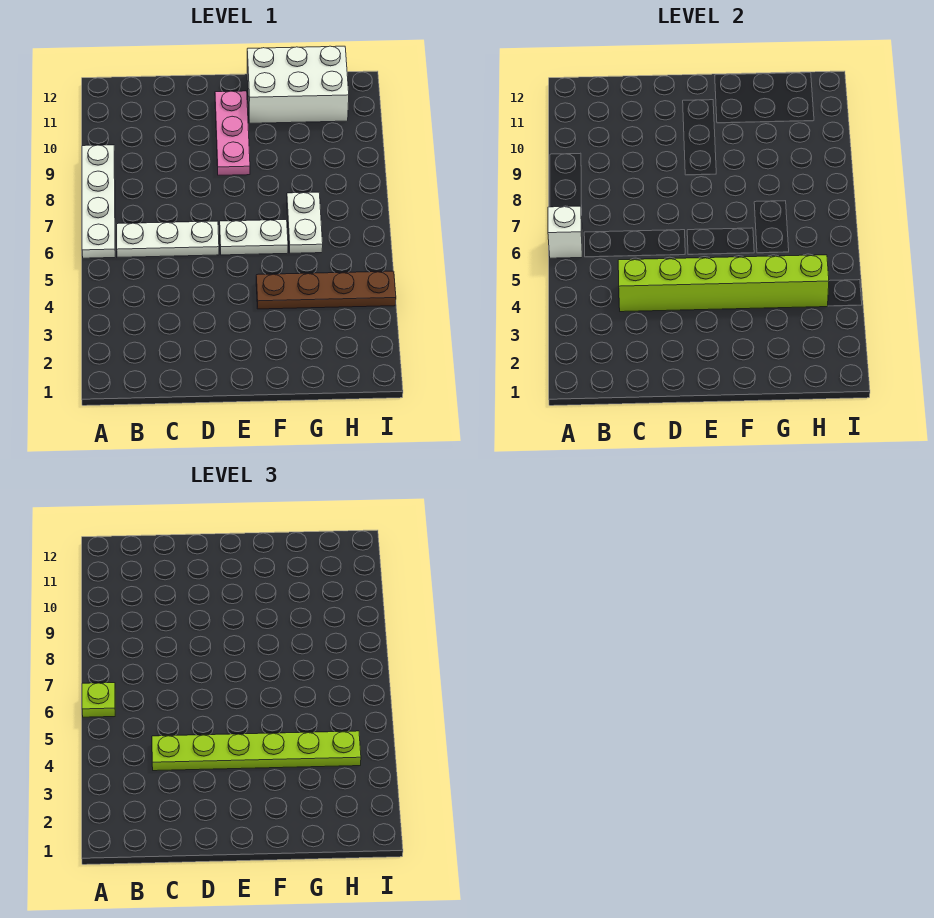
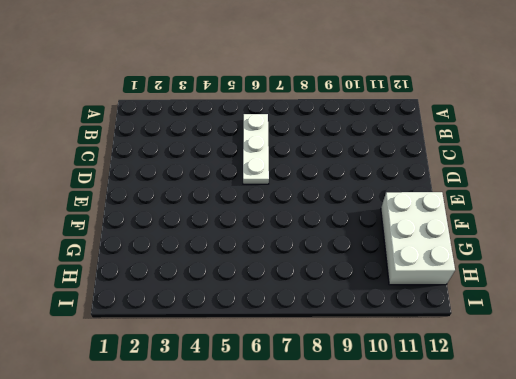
none -> white 1x4 plate [82,145,115,258]
none -> white 1x2 plate [220,220,288,255]

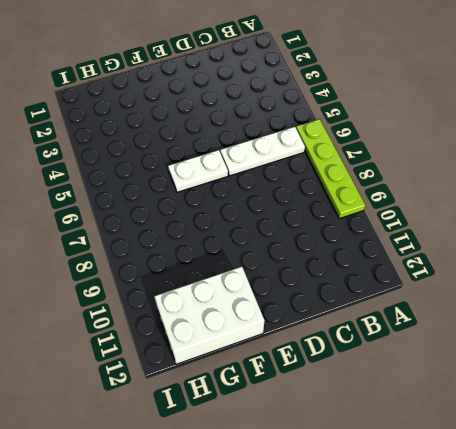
lime 1x4 plate [296,119,365,219] -> white 1x4 plate [82,145,115,258]
none -> pink 1x3 plate [215,91,250,175]
none -> brown 1x4 plate [256,271,396,309]

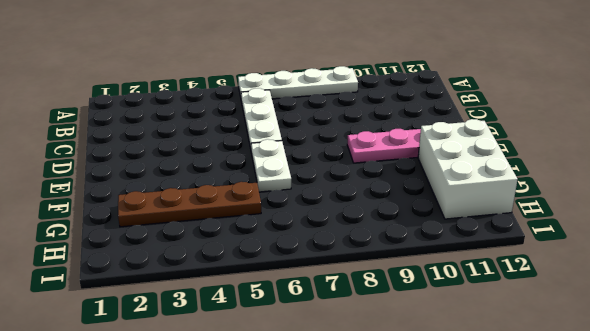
brown 1x4 plate [118,182,261,227] -> brown 1x4 plate turned to [256,271,396,309]
none -> white 1x2 plate [287,192,323,253]
none -> white 1x1 brick [548,206,582,258]

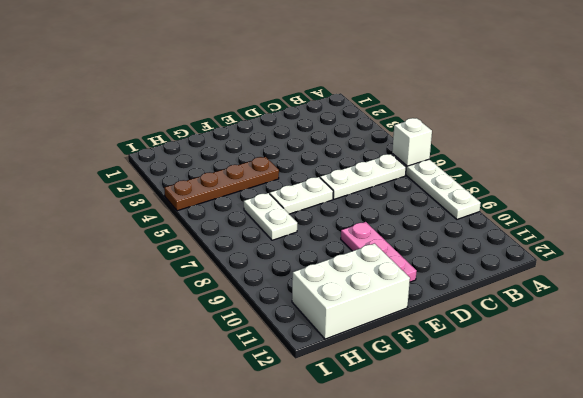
none -> lime 1x6 brick [618,255,829,312]
none -> lime 1x1 plate [82,683,115,717]

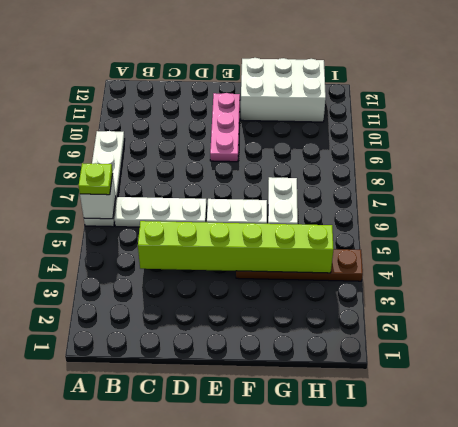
none -> lime 1x6 plate [152,731,361,771]

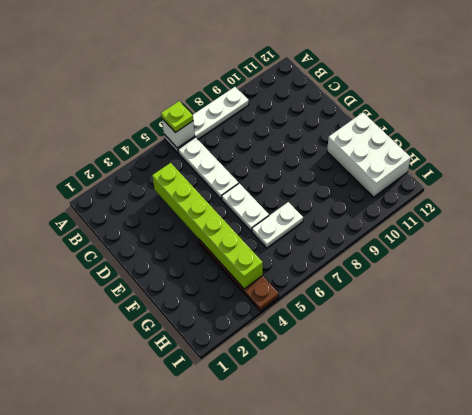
none -> pink 1x3 plate [215,91,250,175]
none -> lime 1x6 plate [152,731,361,771]

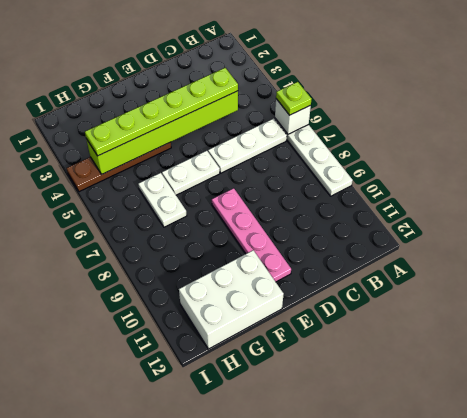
pink 1x4 plate [212,188,291,282] -> pink 1x3 plate [215,91,250,175]

